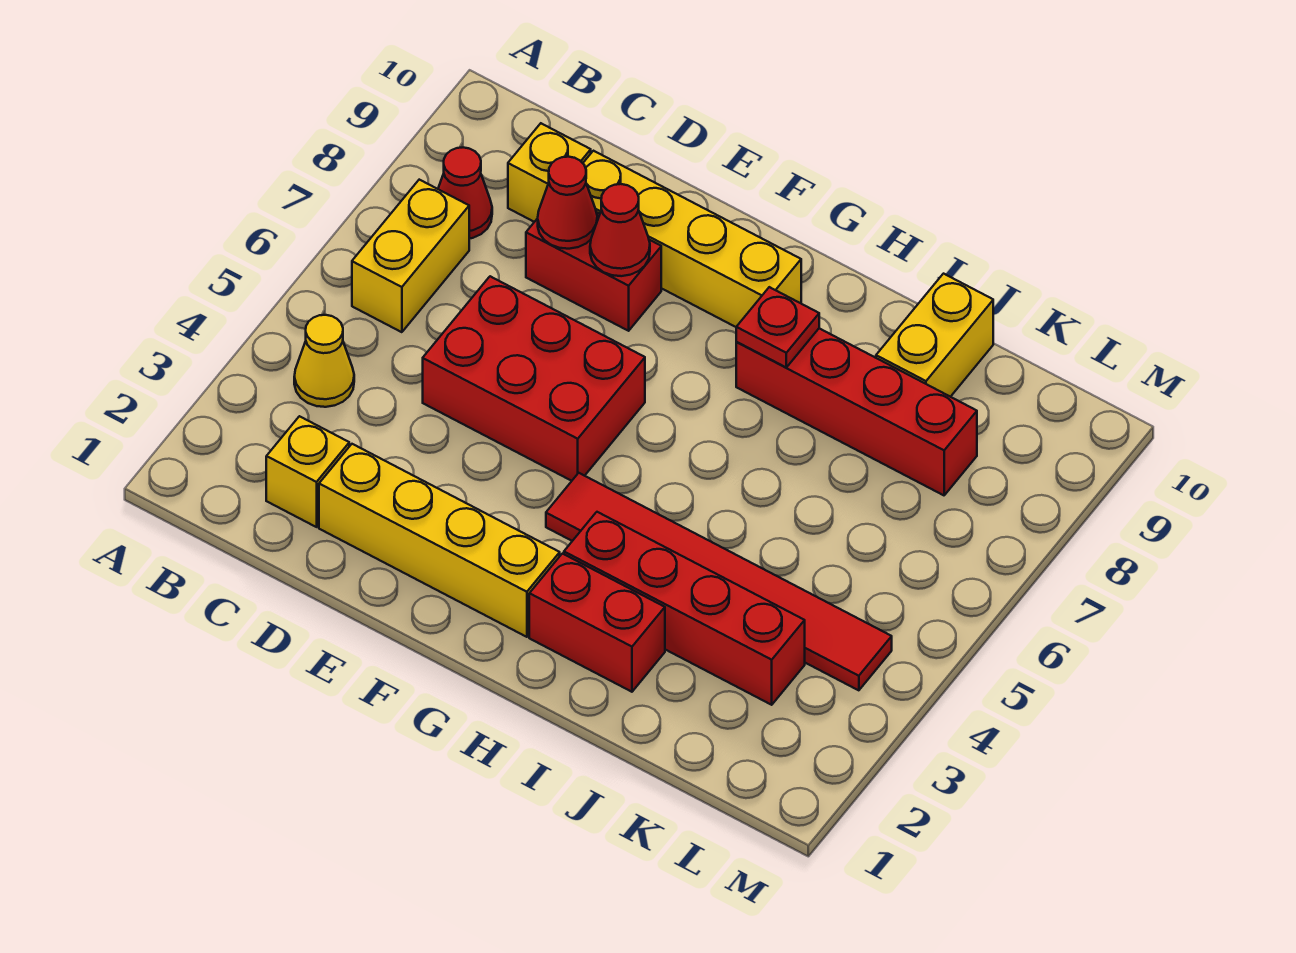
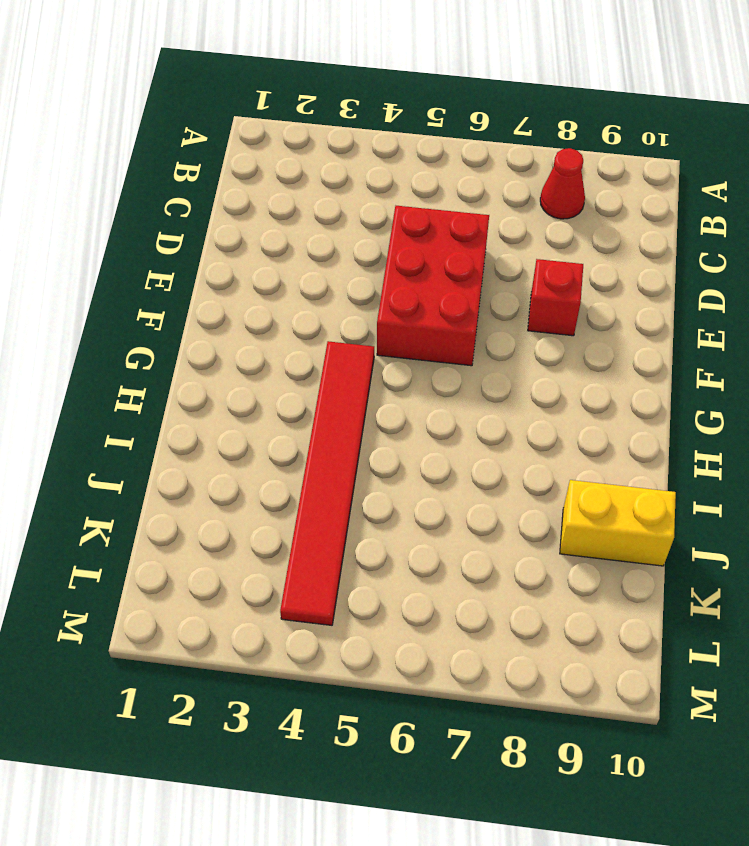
red 1x1 brick [528,259,583,336] -> red 1x2 brick [526,212,661,331]
none -> yellow 1x1 cone [294,315,354,407]
none -> yellow 1x2 brick [352,180,469,332]
none -> yellow 1x1 brick [266,416,349,527]

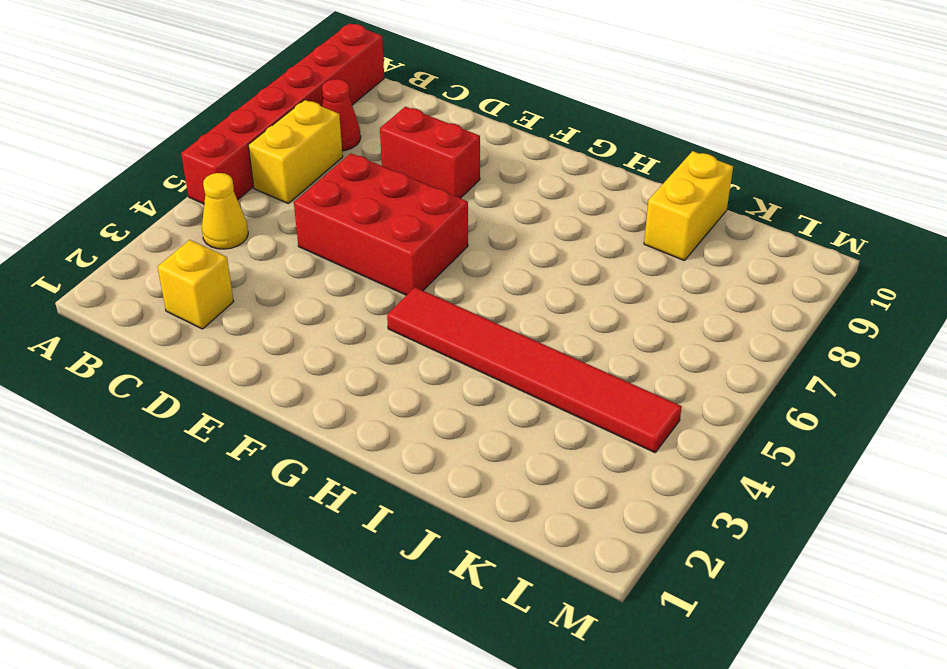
red 1x6 brick [181,23,384,204] -> none
none -> yellow 1x1 brick [508,123,591,222]
none -> yellow 1x4 brick [319,444,560,637]
none -> yellow 1x4 brick [583,151,801,327]

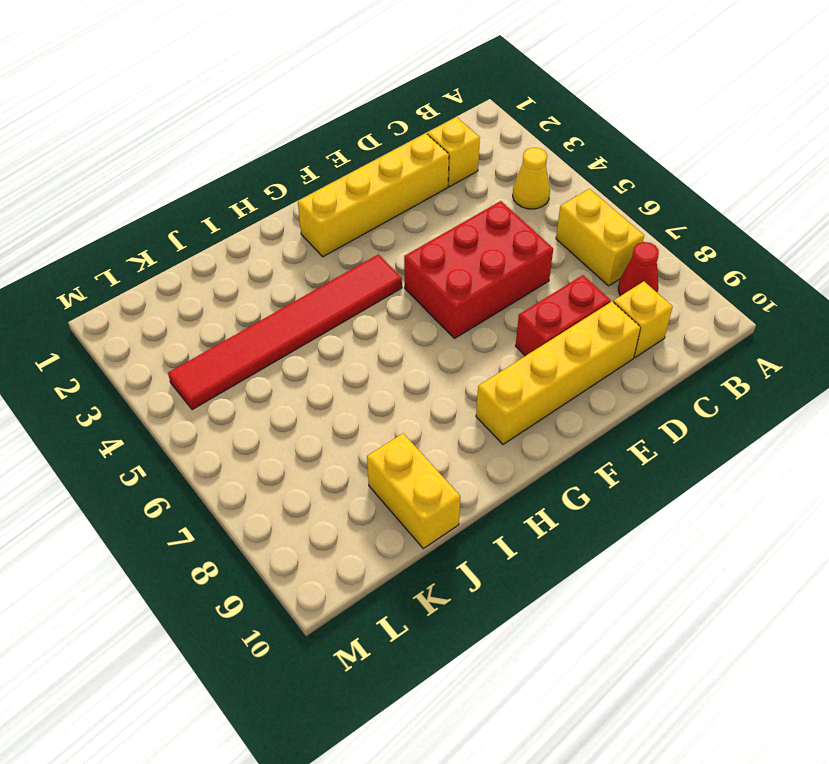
none -> red 1x2 brick [529,554,665,692]
none -> red 1x4 brick [564,512,805,705]
none -> red 1x4 brick [736,328,977,495]

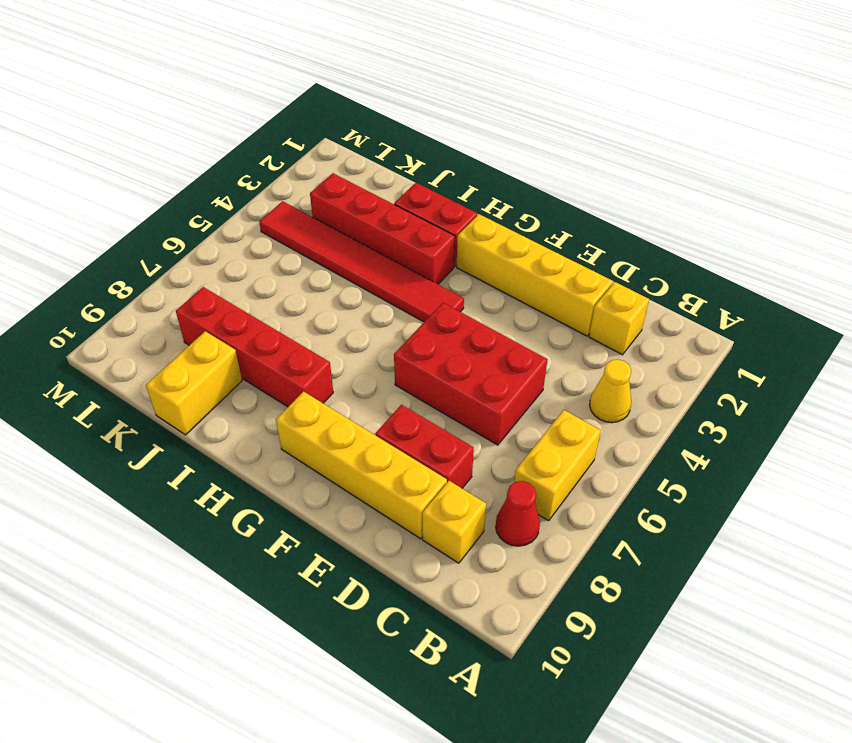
none -> red 1x1 cone [538,157,597,249]
none -> red 1x1 cone [590,184,650,276]
none -> red 1x1 plate [736,287,819,367]

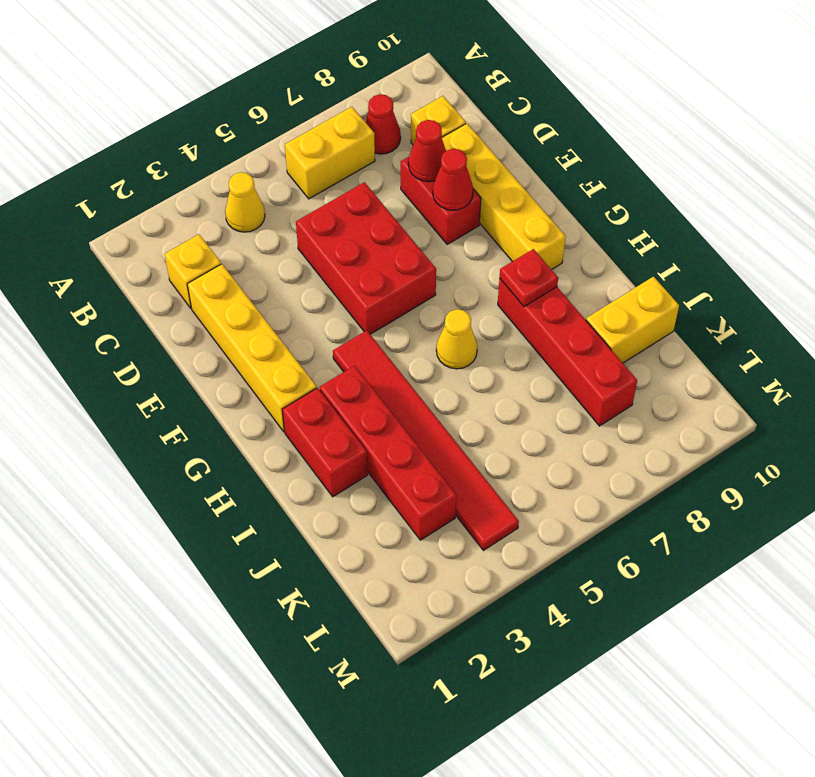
yellow 1x1 cone [436,309,477,369] -> none

